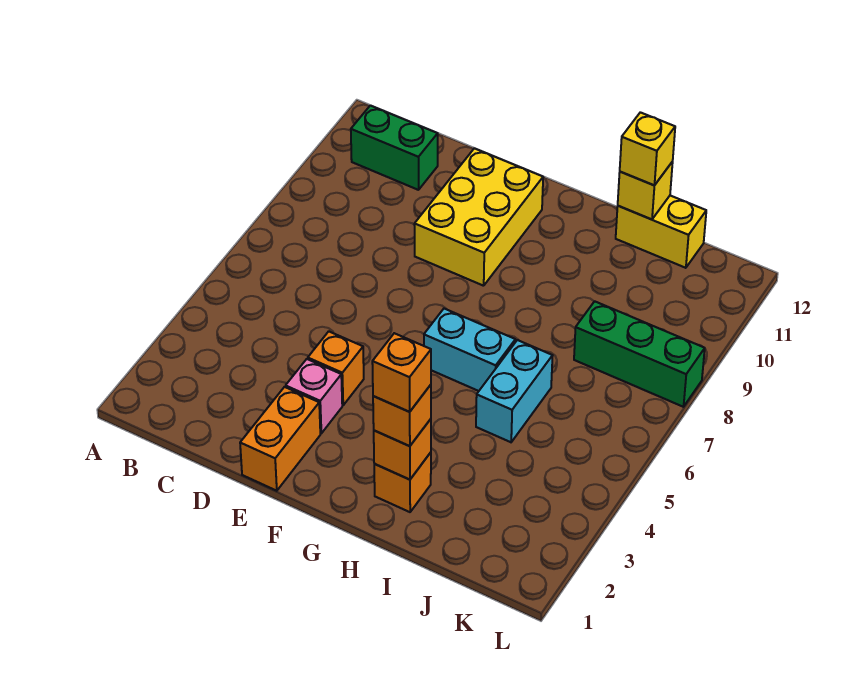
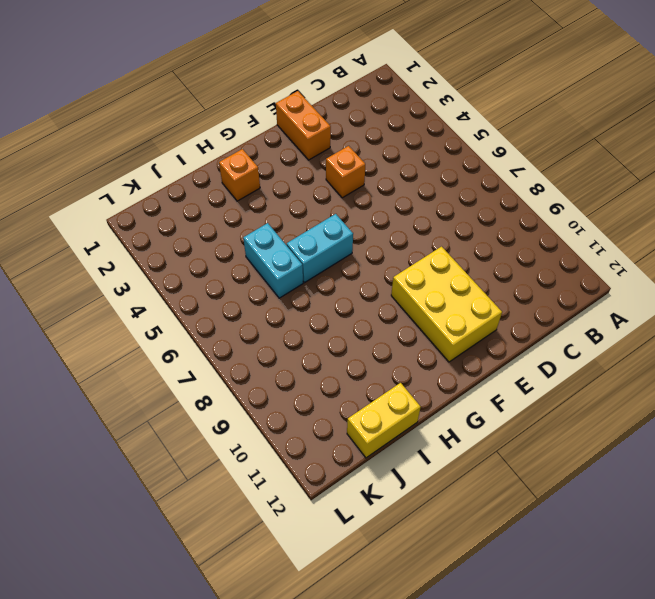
none -> green 1x2 brick [351,106,438,190]
none -> pink 1x1 brick [286,359,342,433]
none -> green 1x3 brick [574,301,705,407]

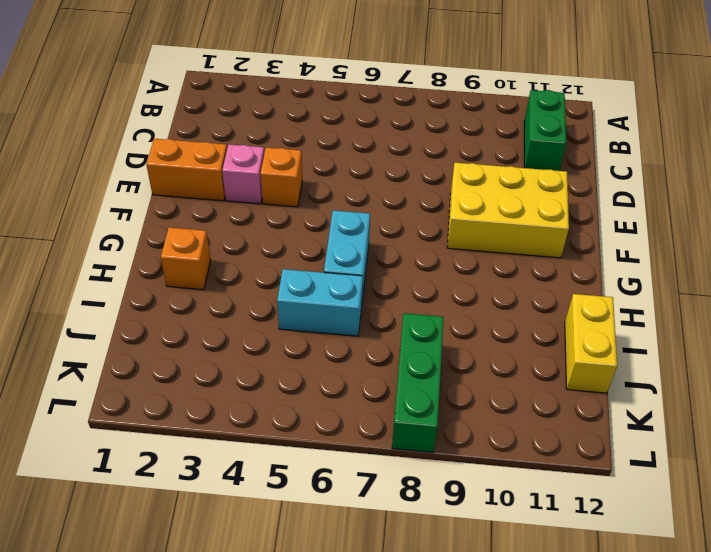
none -> orange 1x1 brick [374,419,431,480]
none -> yellow 1x1 brick [618,162,673,219]
none -> orange 1x1 brick [373,385,431,446]

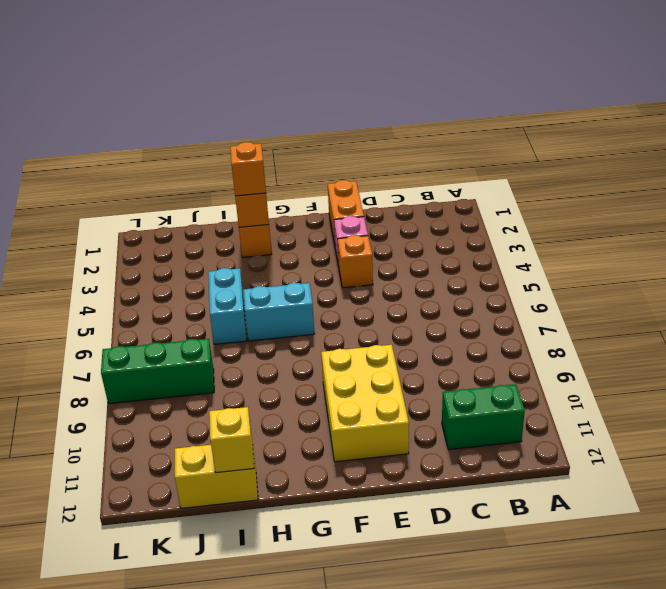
none -> yellow 1x1 brick [620,112,675,185]
none -> orange 1x1 brick [372,333,431,412]

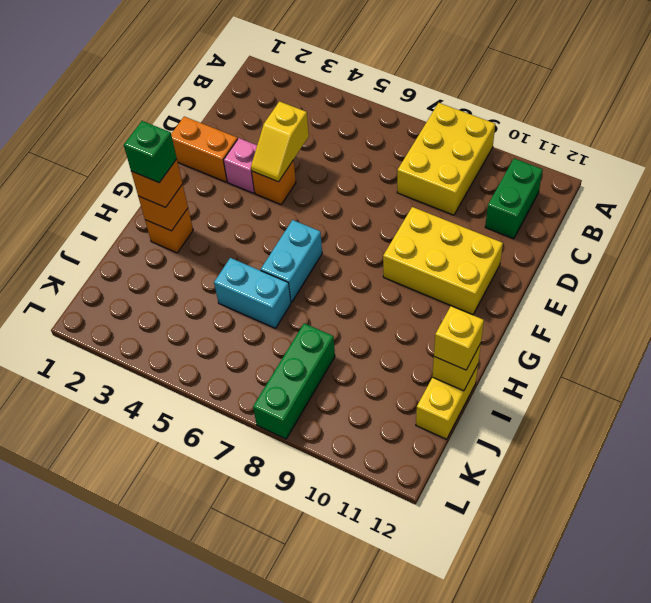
yellow 2x3 brick [397,103,495,215] -> none
yellow 1x2 slope [251,102,309,182] -> none
green 1x1 brick [124,121,177,183] -> orange 1x1 brick [372,333,431,412]

